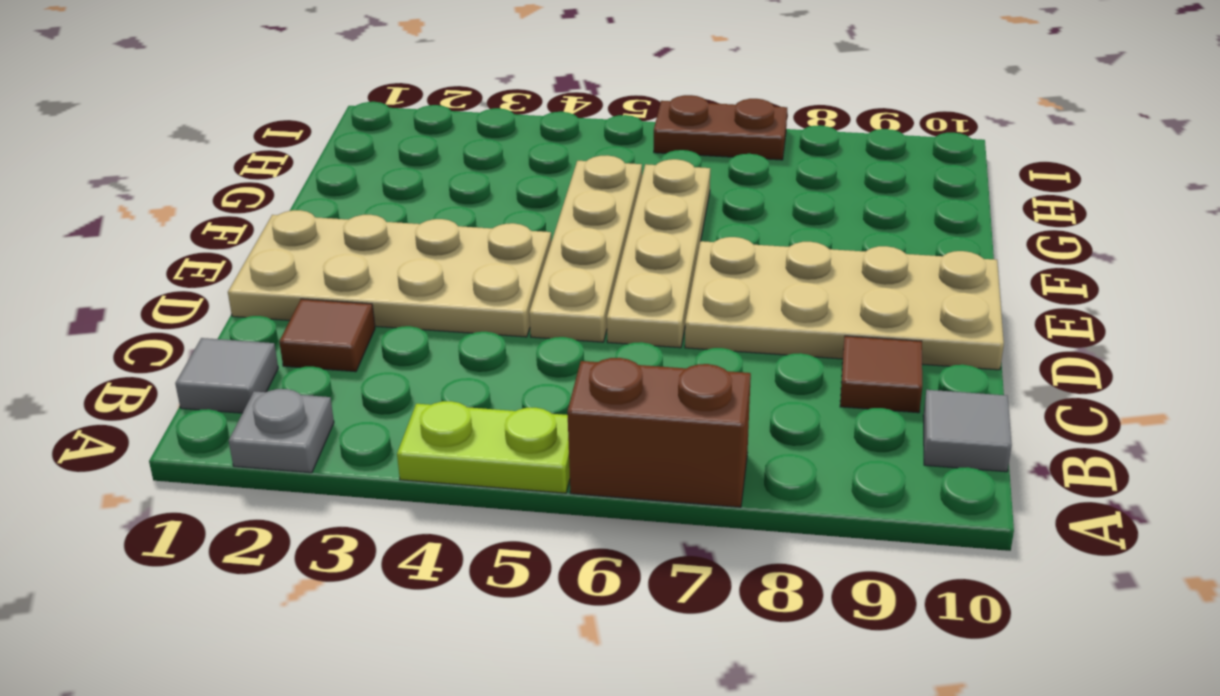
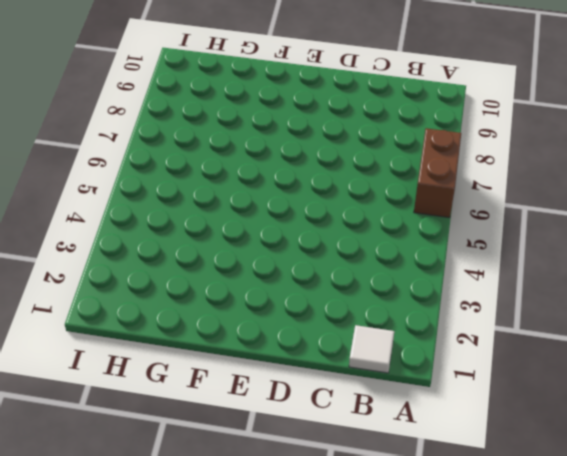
white 1x1 tile [349,325,394,373] -> grey 1x1 tile [175,338,278,413]
none -> grey 1x1 plate [229,389,334,473]
none -> lime 1x2 plate [397,401,570,493]
none -> grey 1x1 tile [923,390,1012,472]

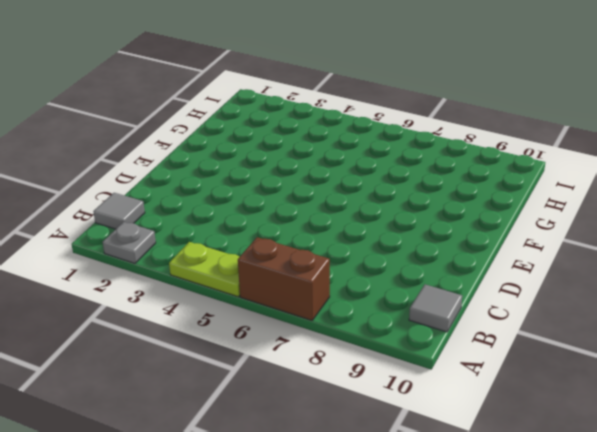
none -> brown 1x1 tile [279,299,375,372]
none -> brown 1x1 tile [840,336,922,413]
none -> tan 2x4 plate [228,210,552,337]

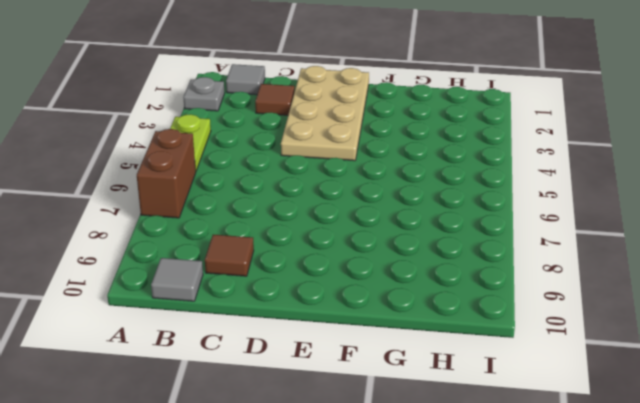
none -> tan 1x4 plate [529,155,642,342]
none -> tan 1x4 plate [607,159,710,348]
none -> tan 2x4 plate [685,237,1004,370]

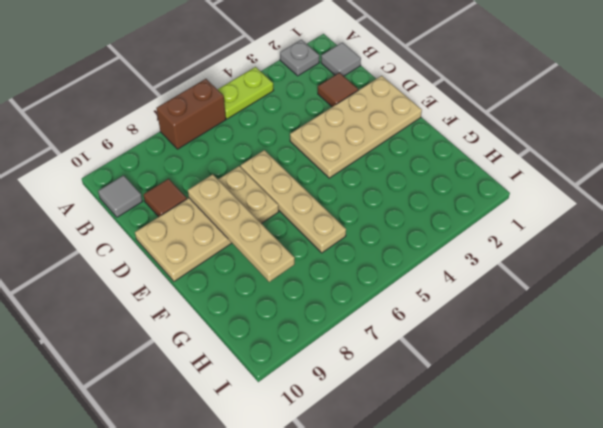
tan 1x4 plate [188,174,295,282] -> tan 1x4 plate moved to [529,155,642,342]
none -> brown 1x2 plate [654,95,787,160]

